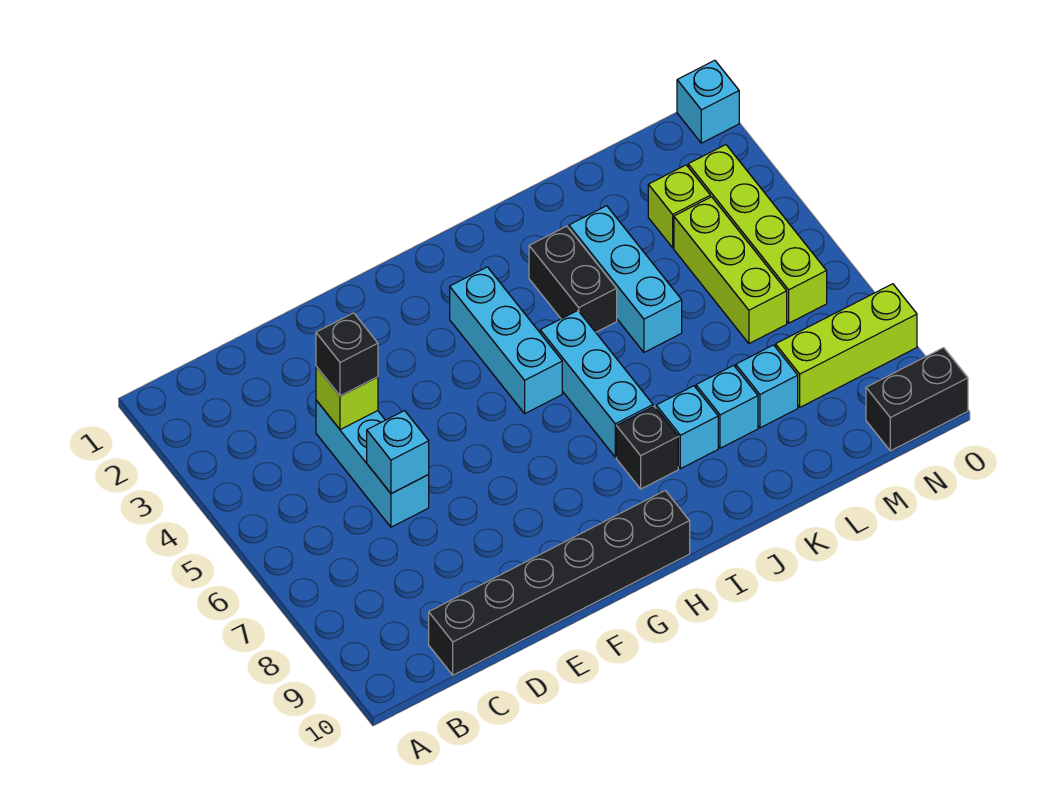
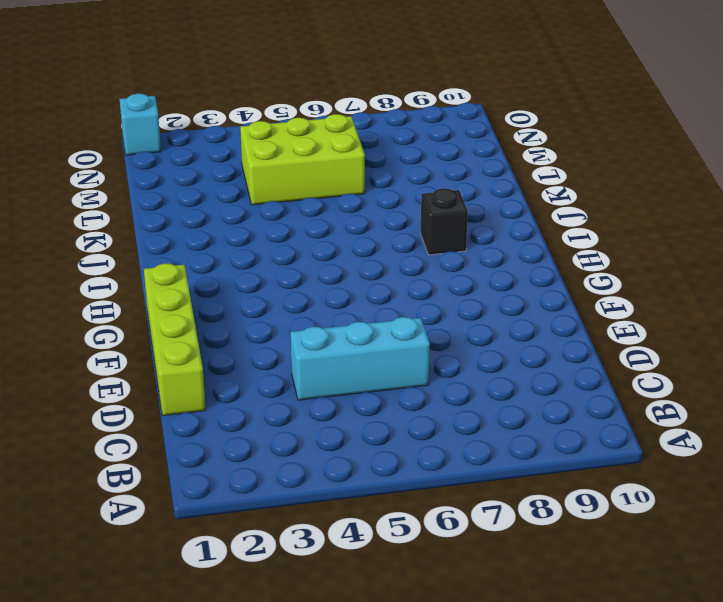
lime 1x4 brick [144,263,206,416] -> lime 1x4 brick turned to [688,145,827,323]
lime 2x3 brick [240,114,365,205] -> lime 1x3 brick [674,197,787,344]
none -> black 1x6 brick [429,491,690,675]
none -> cyan 1x3 brick [450,267,562,413]
none -> cyan 1x3 brick [540,311,653,457]

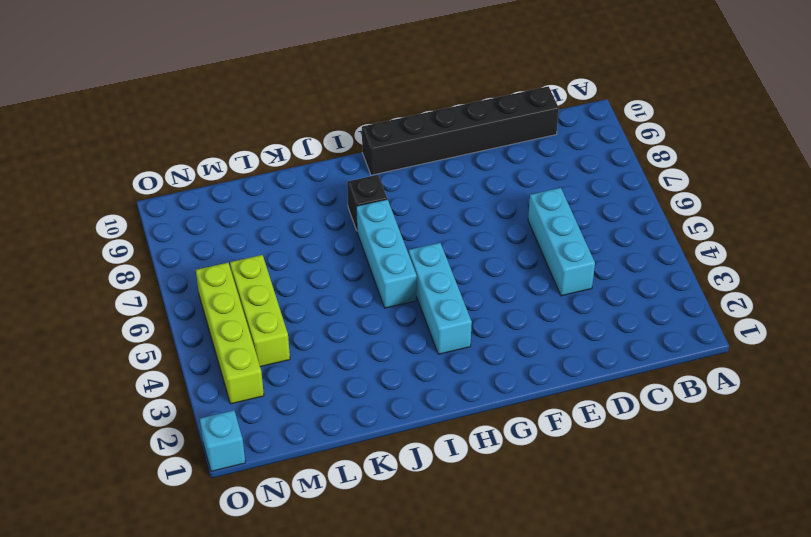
none -> black 1x2 brick [529,226,617,332]
none -> cyan 1x1 brick [656,386,718,469]
none -> cyan 1x3 brick [569,206,682,352]

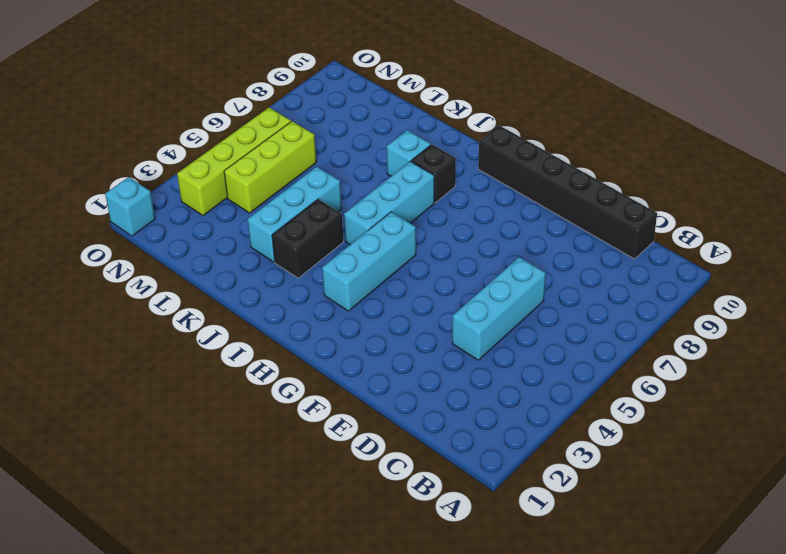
none -> cyan 1x1 brick [696,365,758,448]
none -> cyan 1x1 brick [736,345,798,428]
none -> lime 1x1 brick [648,165,710,248]

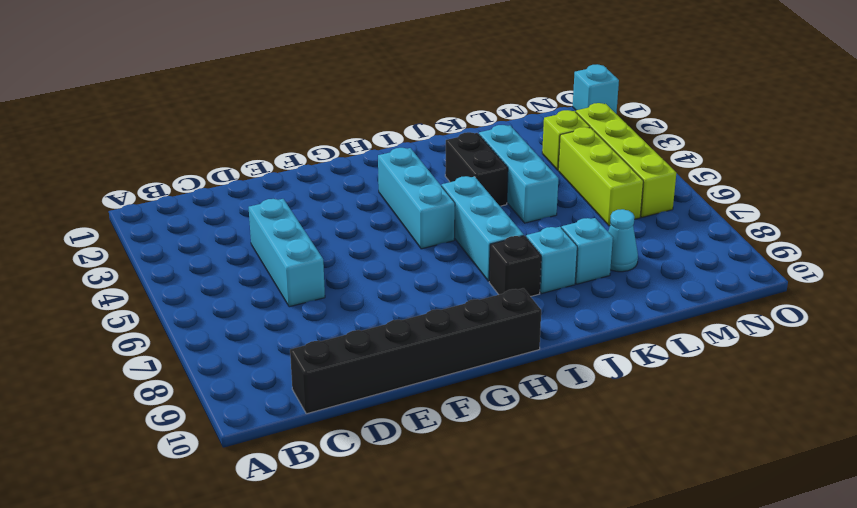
cyan 1x1 cone [608,209,638,272] -> cyan 1x1 brick [736,345,798,428]
none -> lime 1x3 brick [776,284,917,407]
none -> black 1x2 brick [866,348,968,451]
none -> lime 1x1 brick [316,366,378,430]

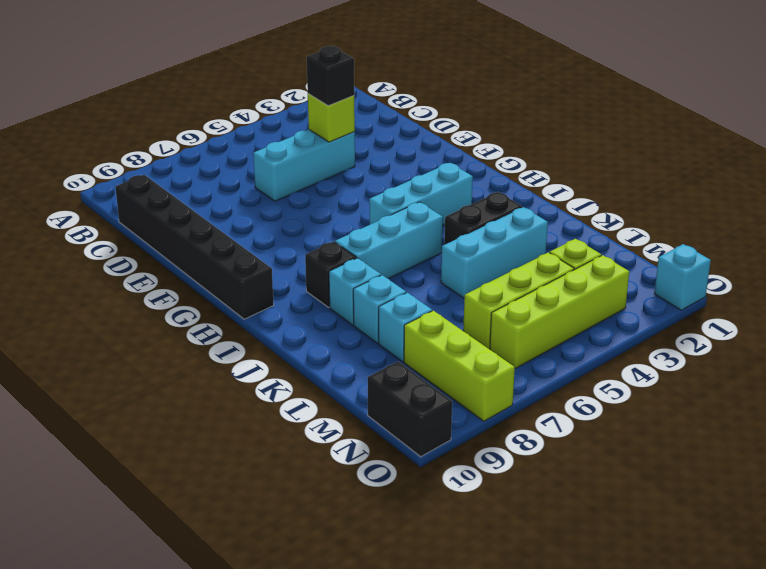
none -> cyan 1x1 brick [367,411,429,494]

